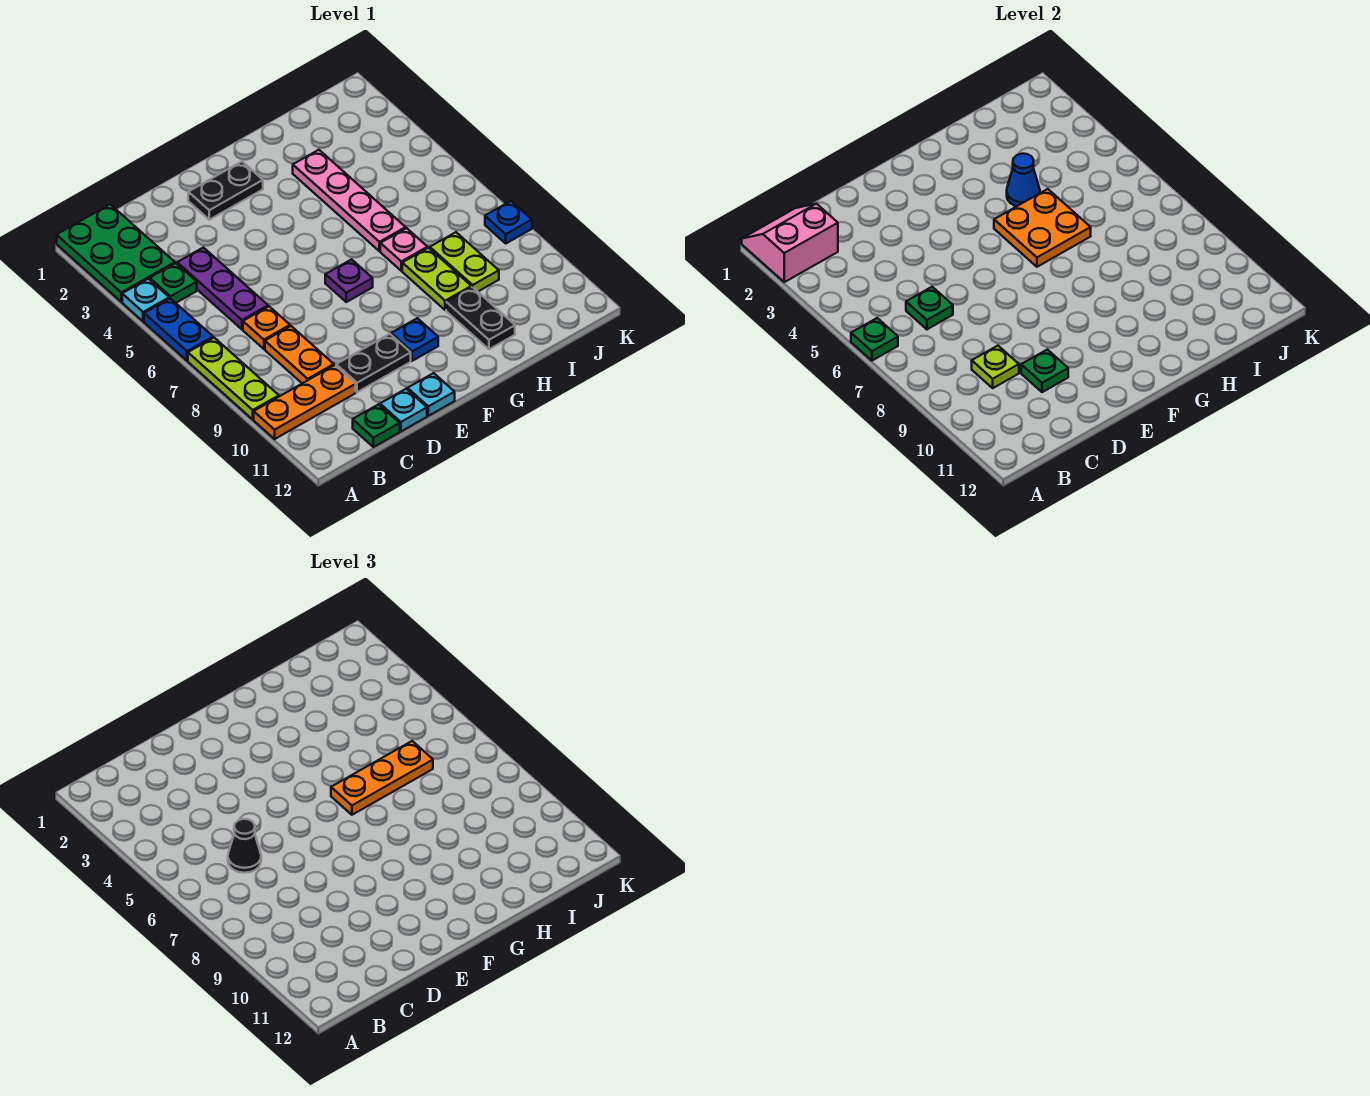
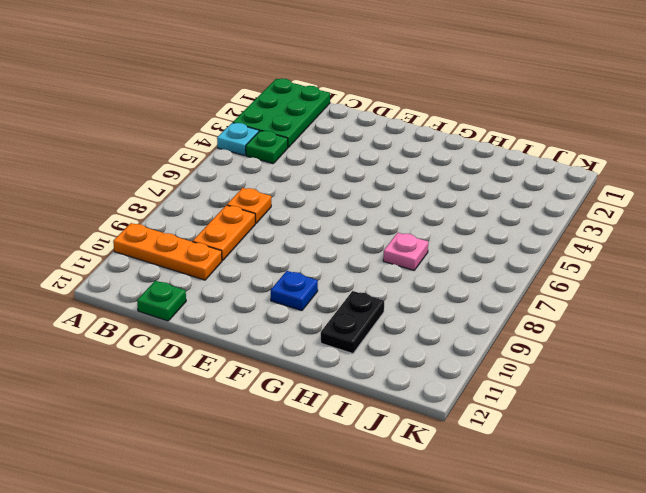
none -> blue 1x2 plate [144,298,213,361]
none -> lime 1x3 plate [188,338,279,419]
none -> purple 1x3 plate [177,247,268,329]
none -> black 1x2 plate [336,334,411,392]

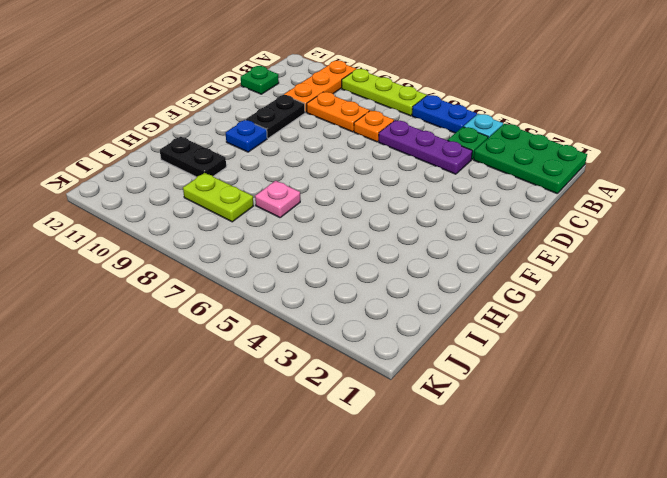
none -> cyan 1x1 plate [380,389,427,431]
none -> black 1x2 plate [188,162,263,220]
none -> cyan 1x1 plate [408,373,455,416]
none -> purple 1x1 plate [325,259,373,302]

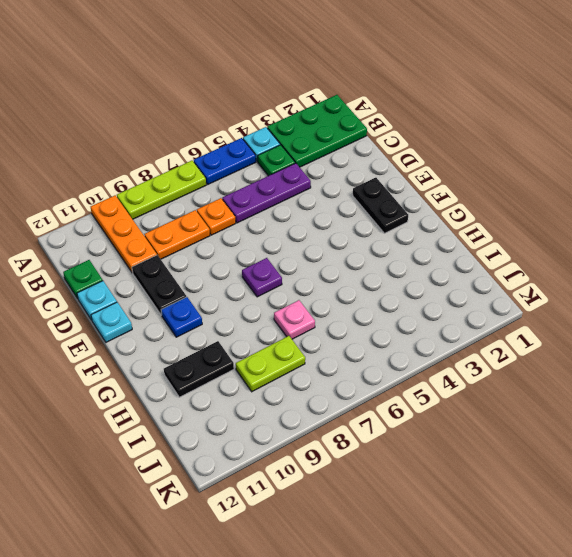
none -> pink 1x4 plate [293,150,406,251]
none -> lime 1x2 plate [402,248,471,310]
none -> blue 1x1 plate [485,201,532,243]
none -> pink 2x2 slope [742,204,838,282]

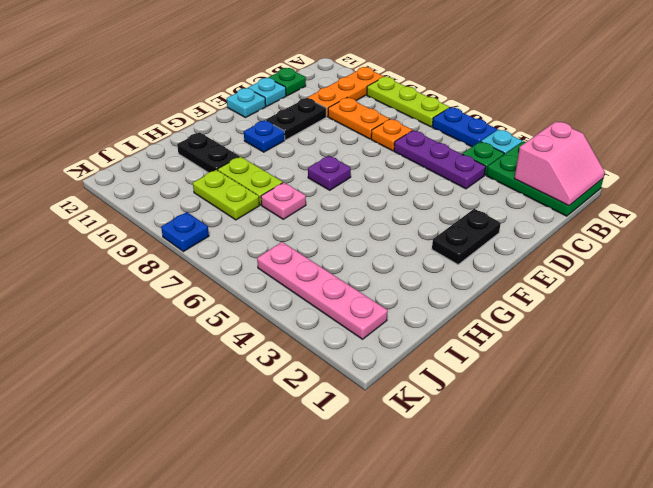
pink 1x4 plate [257,242,388,339] -> pink 1x4 plate moved to [293,150,406,251]
none -> green 1x1 plate [851,318,898,361]
none -> green 1x1 plate [906,287,953,329]
none -> lime 1x1 plate [972,346,1019,388]
none -> green 1x1 plate [1021,349,1068,392]

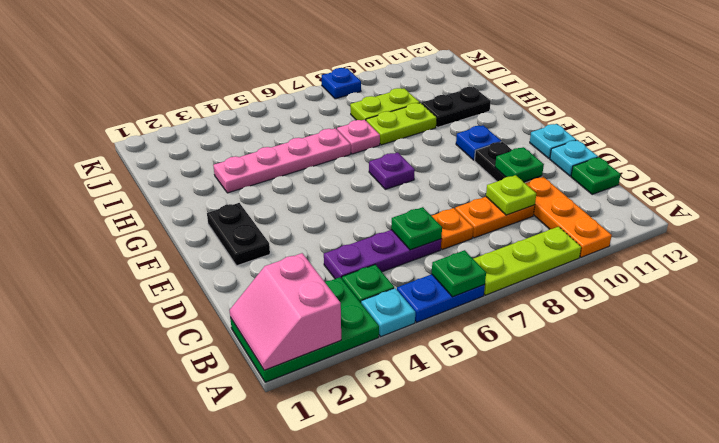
none -> orange 2x2 plate [994,189,1091,267]
none -> blue 1x1 cone [1007,154,1040,206]
none -> black 1x1 cone [228,819,261,873]
none -> orange 1x3 plate [331,741,433,815]

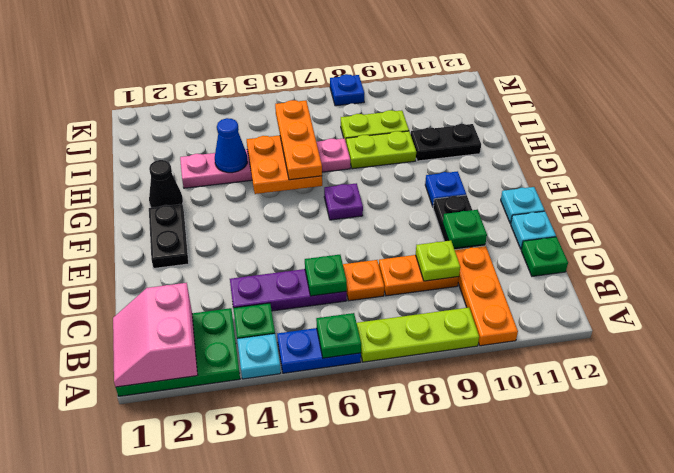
black 1x1 cone [149,160,183,208] -> black 1x1 cone moved to [228,819,261,873]

